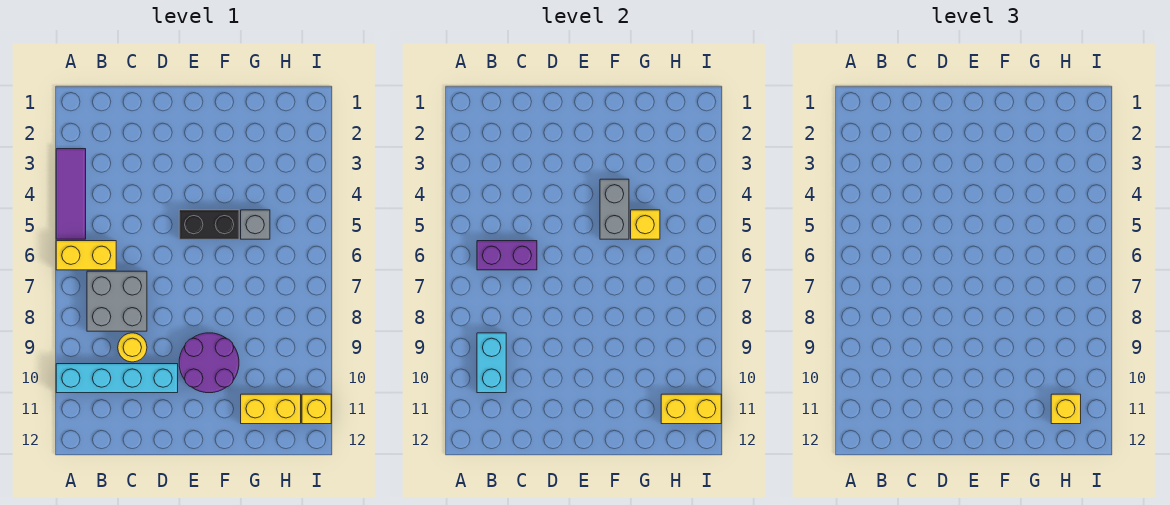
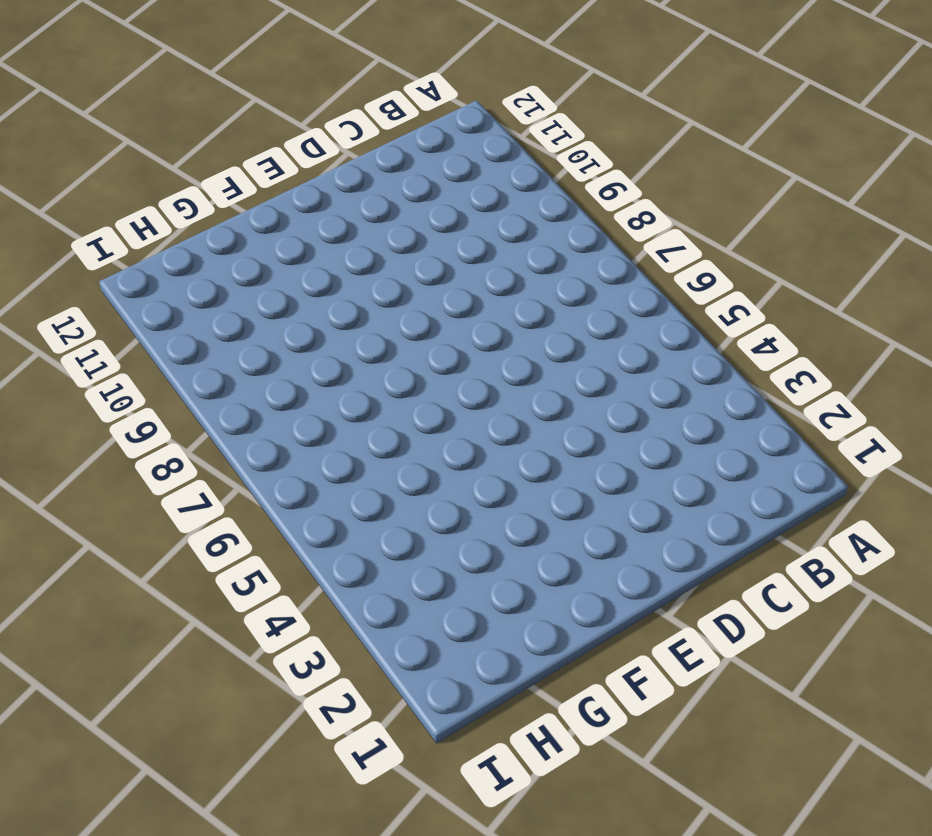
none -> purple 1x3 tile [56,149,86,239]
none -> yellow 1x2 brick [56,241,116,270]
none -> cyan 1x4 brick [56,364,178,393]

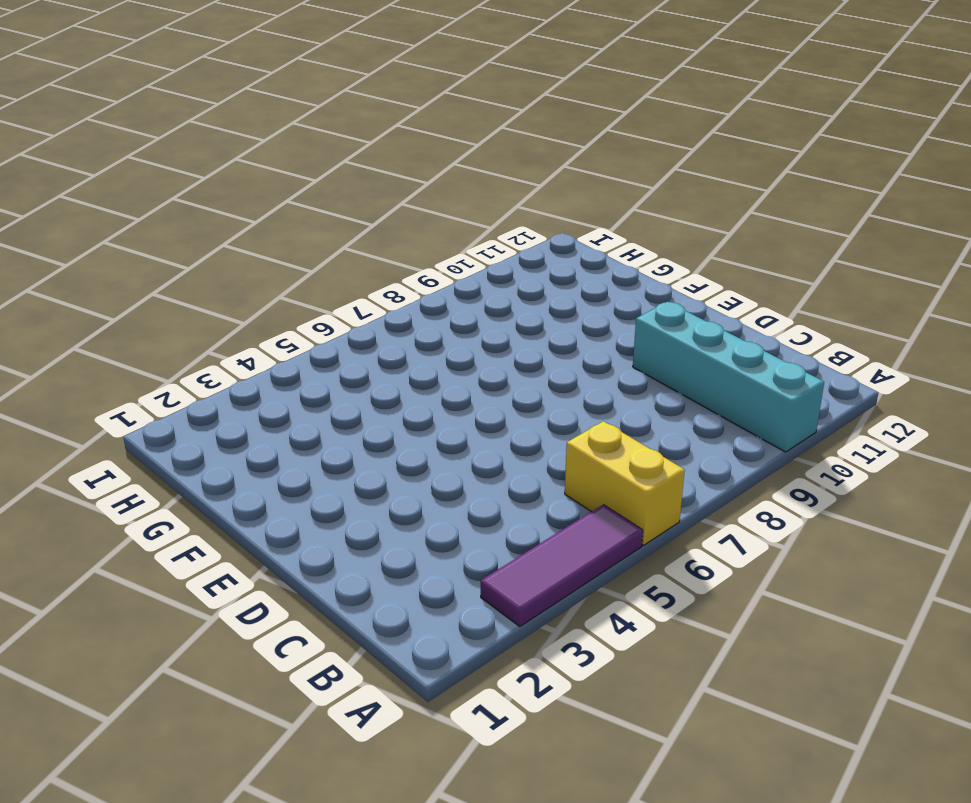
none -> grey 2x2 brick [87,271,147,331]
none -> yellow 1x1 round brick [118,333,147,362]
none -> black 1x2 brick [179,210,239,239]

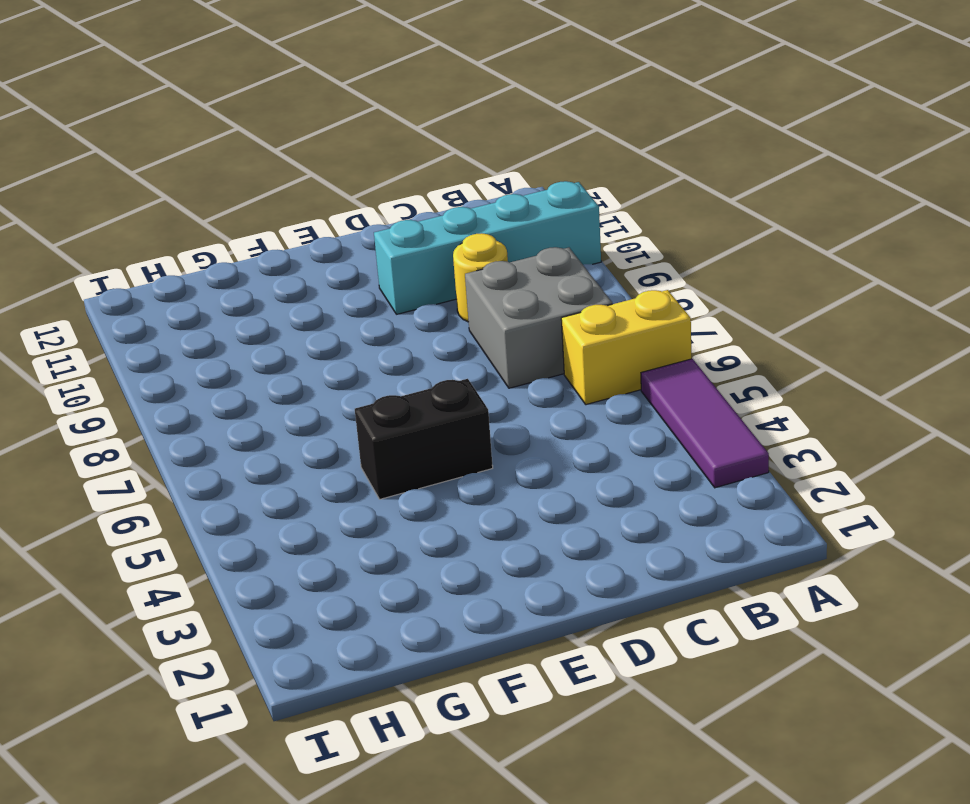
none -> purple 2x2 round brick [179,333,239,393]
none -> grey 1x1 brick [241,210,270,239]
none -> yellow 1x2 brick [241,394,301,424]

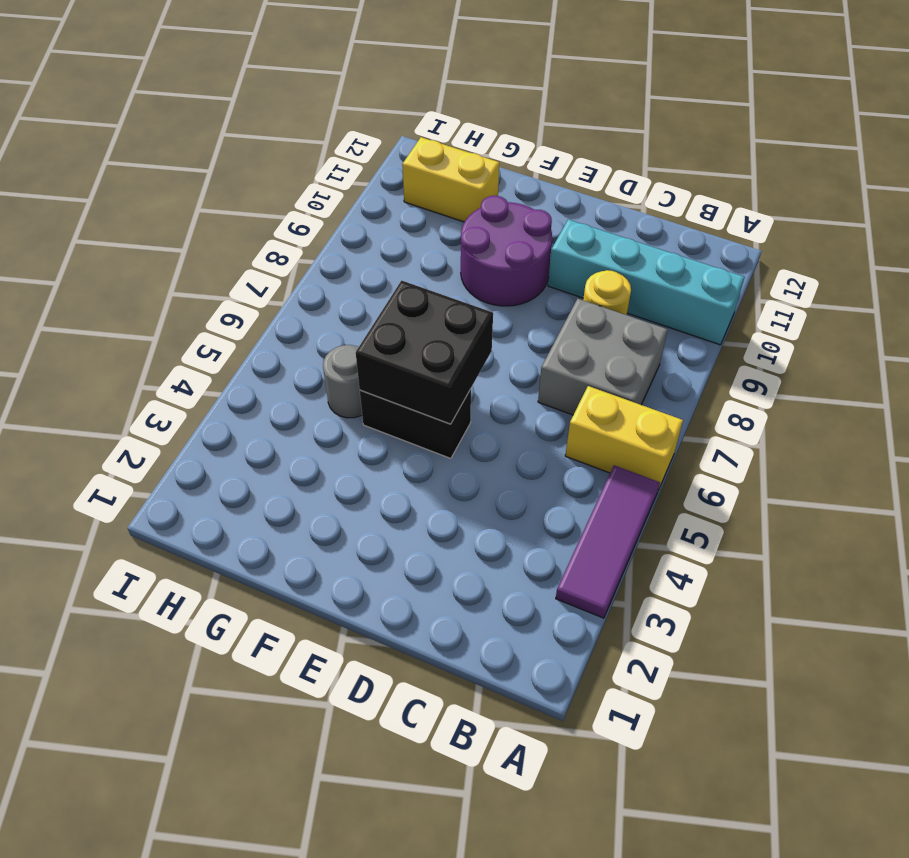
black 2x2 brick [356,281,493,424] -> grey 1x2 brick [600,179,629,239]
grey 1x1 round brick [323,345,362,418] -> grey 1x1 brick [241,210,270,239]
none -> yellow 1x1 brick [302,394,331,424]
none -> purple 1x2 brick [477,241,537,270]
none -> cyan 1x2 brick [477,333,506,393]

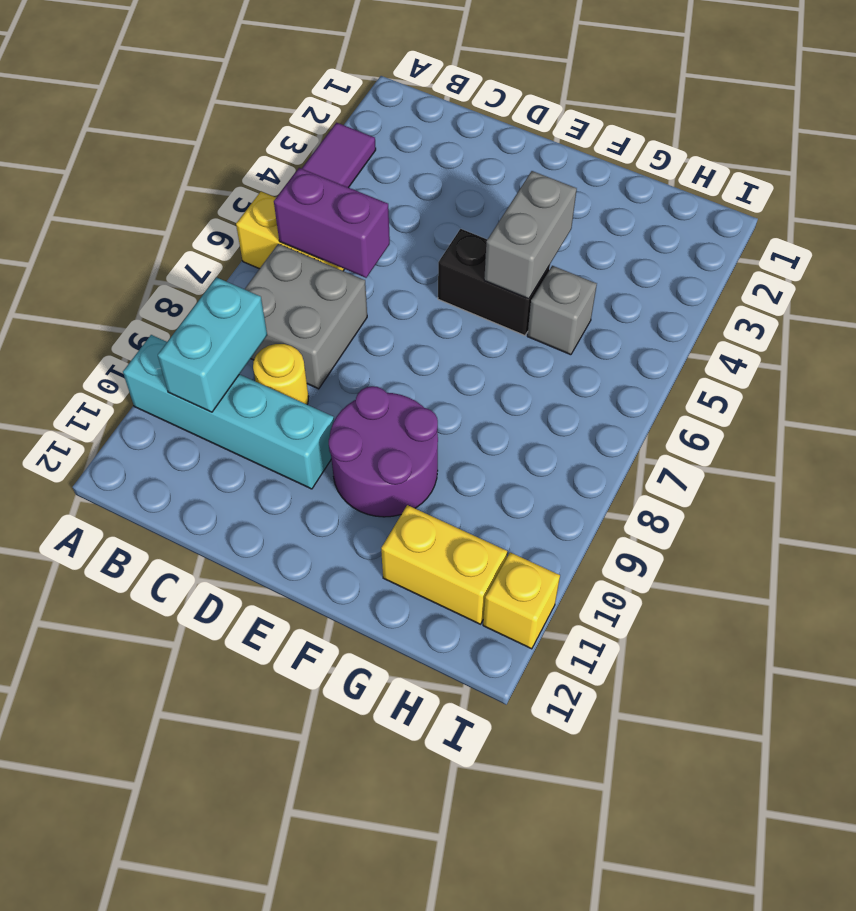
none -> yellow 1x1 brick [631,210,660,239]
none -> yellow 1x2 brick [661,394,721,424]
none -> yellow 1x1 brick [1051,394,1081,424]

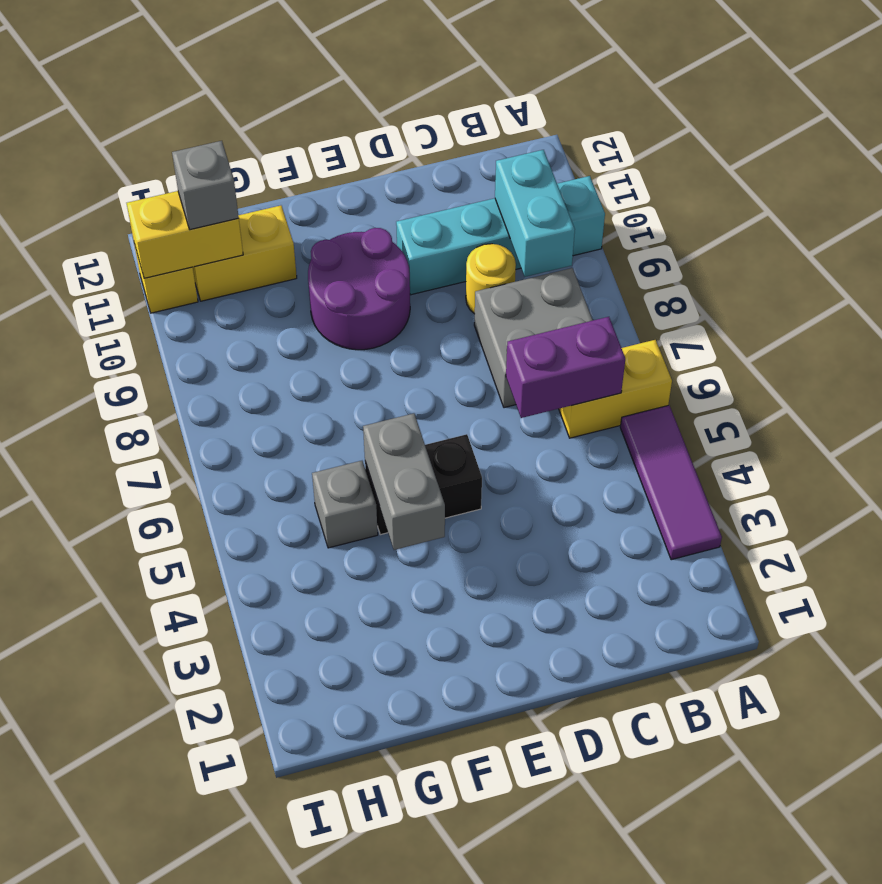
grey 1x1 brick [172,141,239,230] -> yellow 1x1 brick [1051,394,1081,424]
none -> yellow 1x1 brick [631,210,660,239]

